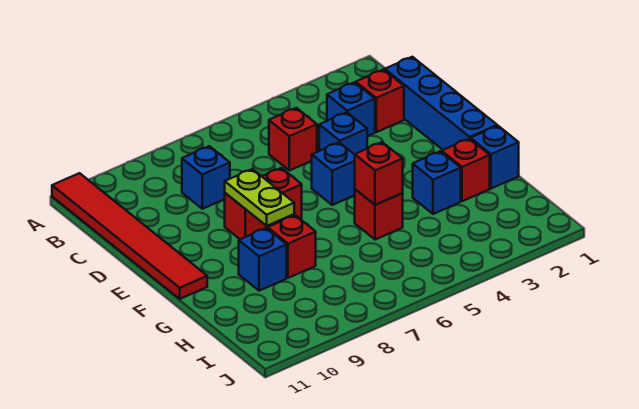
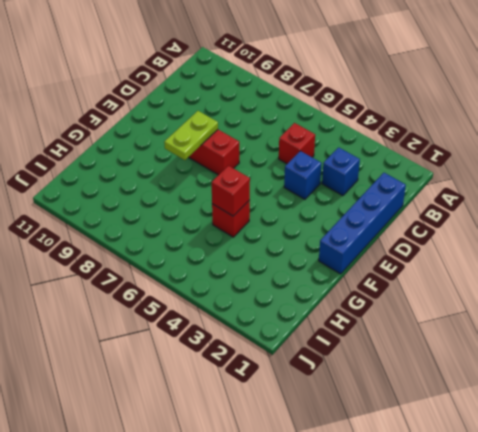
none -> red 1x6 tile [52,173,207,299]
none -> red 1x1 brick [356,70,404,132]
none -> blue 1x1 brick [182,146,230,209]

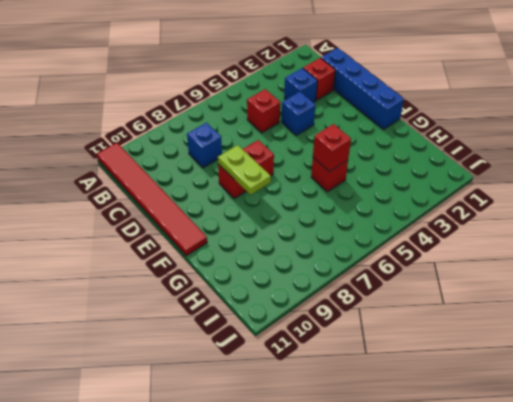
none -> blue 1x1 brick [312,142,355,205]
none -> blue 1x1 brick [471,126,519,189]
none -> red 1x1 brick [442,139,490,201]

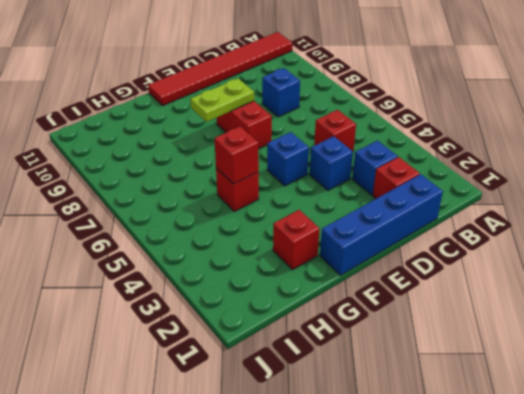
none -> blue 1x1 brick [471,126,519,189]
none -> blue 1x1 brick [413,151,461,214]
none -> red 1x1 brick [268,215,316,278]

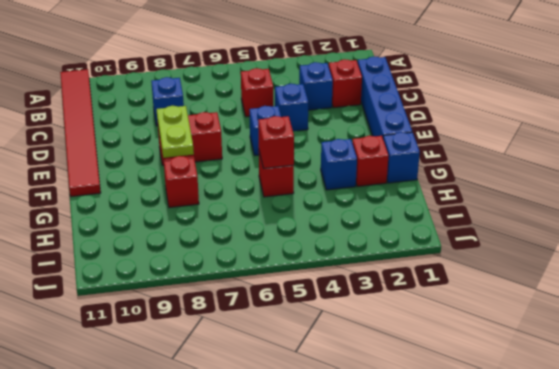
none -> blue 1x1 brick [239,228,287,291]

